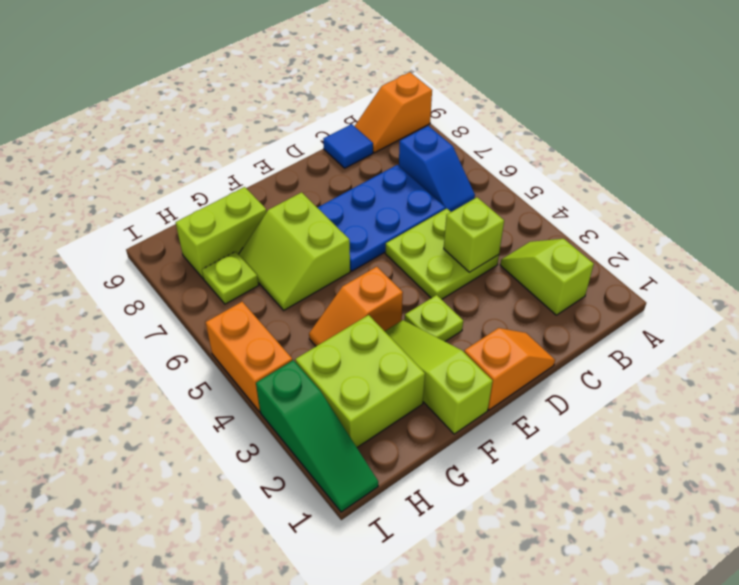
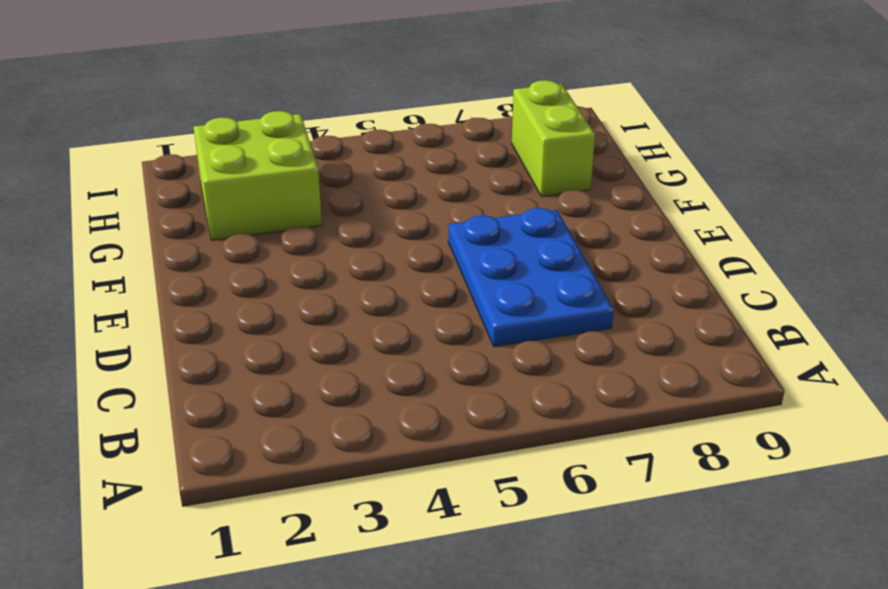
none -> orange 1x2 slope [355,72,432,153]
none -> lime 1x2 slope [500,239,594,315]
none -> blue 1x2 slope [399,126,475,212]

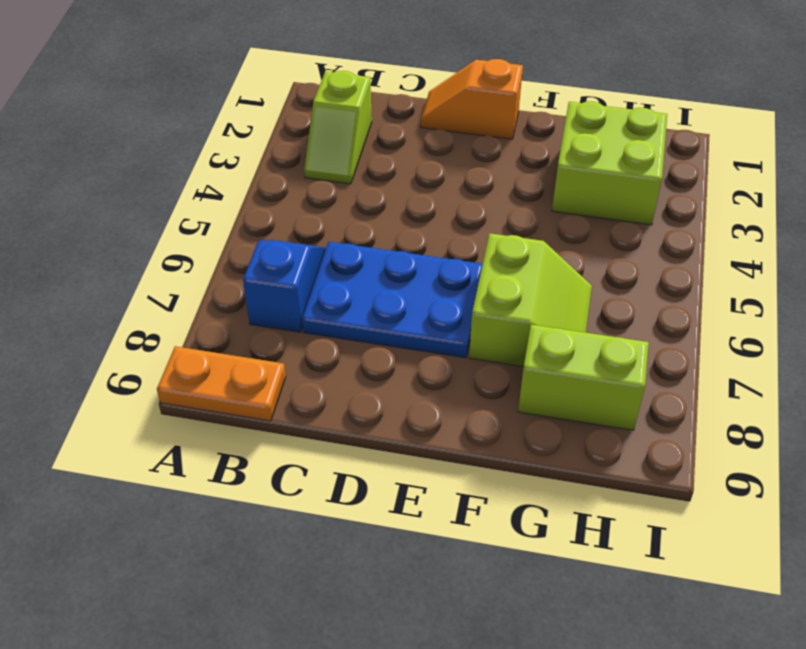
orange 1x2 plate [157,346,286,421] -> orange 1x2 slope [355,72,432,153]
none -> lime 2x2 plate [385,209,499,299]
none -> blue 1x1 tile [323,124,373,168]
none -> lime 1x1 plate [405,295,463,342]

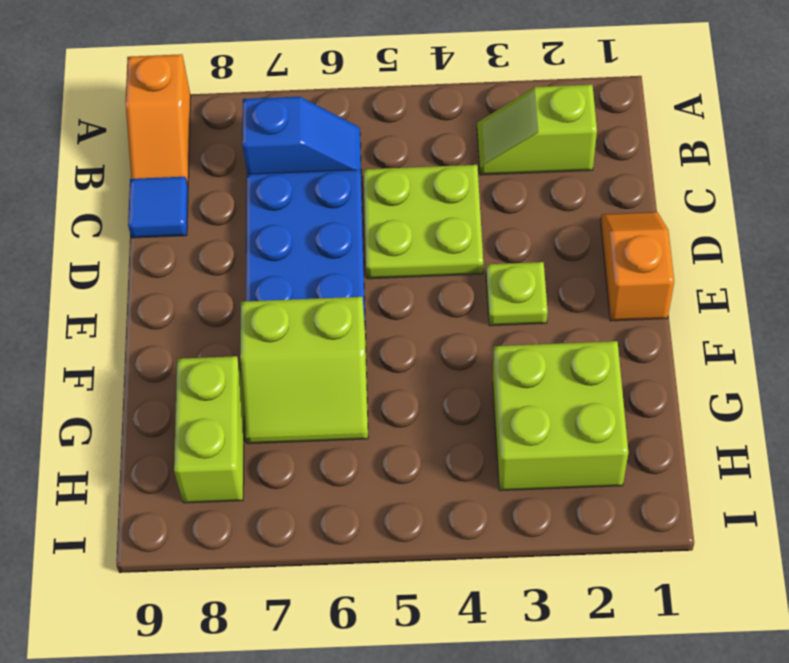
none -> lime 1x3 slope [385,320,493,434]
none -> orange 1x2 slope [309,267,403,346]
none -> lime 1x1 plate [202,252,259,304]

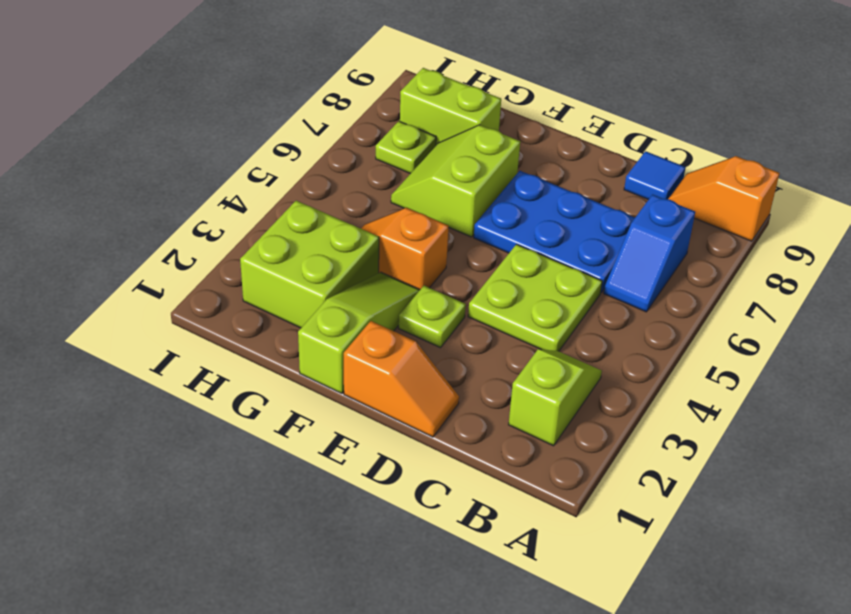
none -> green 1x3 slope [256,360,378,512]
none -> orange 1x2 brick [206,302,292,412]
none -> lime 1x1 brick [444,197,504,272]

